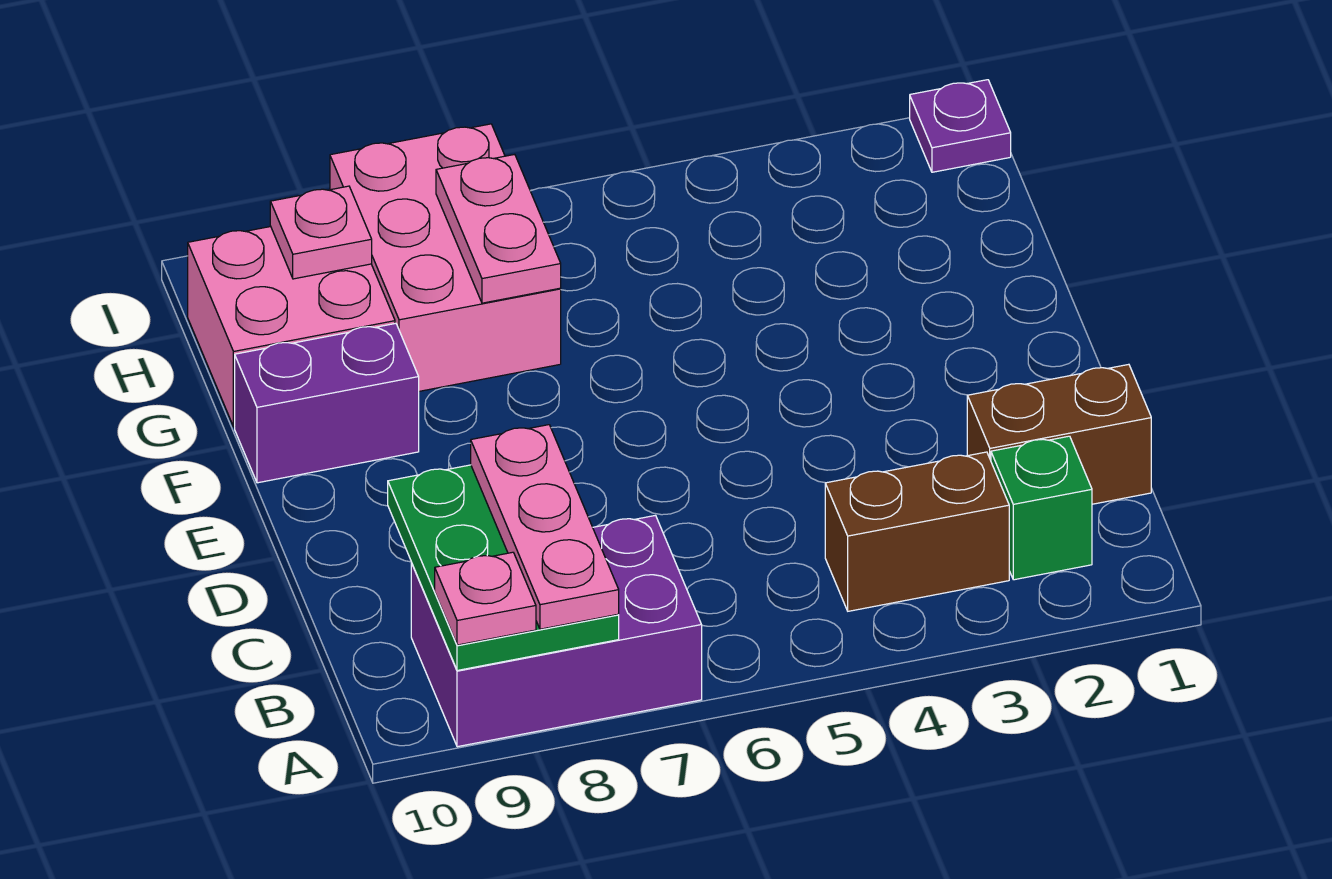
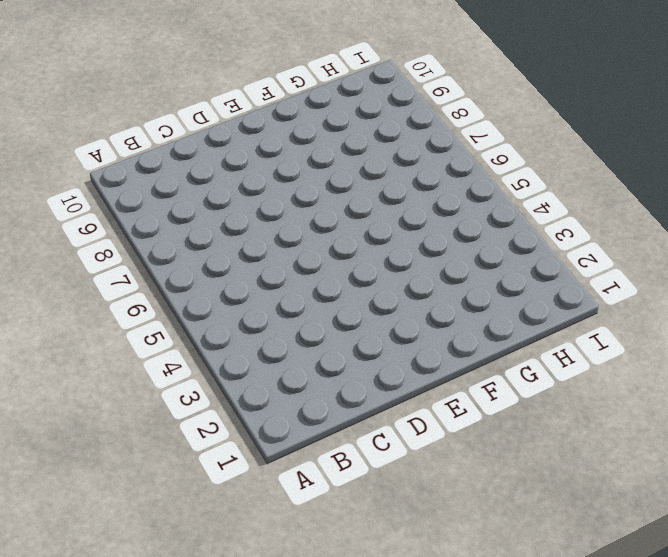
none -> purple 2x3 brick [411,515,702,747]
none -> green 1x1 brick [991,436,1092,580]
none -> brown 1x2 brick [825,452,1009,611]

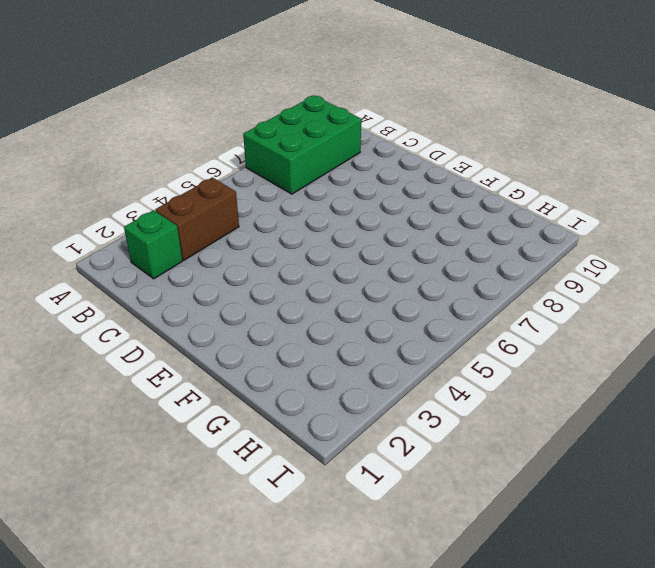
green 2x3 brick [243,96,361,194] -> purple 2x3 brick [411,515,702,747]
none -> brown 1x2 brick [967,364,1151,504]
none -> purple 1x2 brick [235,323,419,483]
none -> pink 2x3 brick [330,124,561,391]

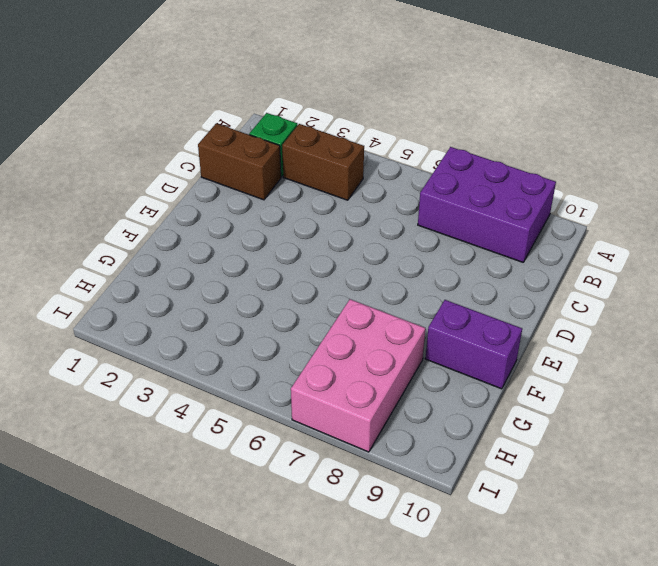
none -> pink 2x2 brick [188,227,395,427]
none -> purple 1x1 plate [910,80,1011,172]
none -> green 2x3 plate [388,465,619,670]

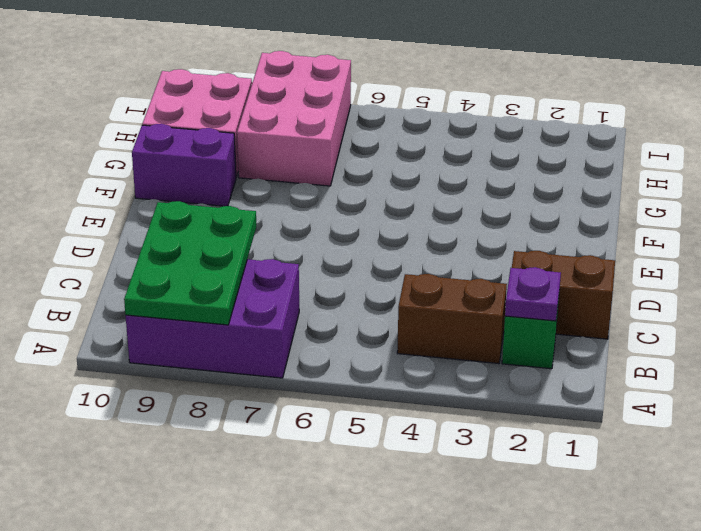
purple 1x1 plate [505,267,561,321] -> purple 1x1 plate moved to [910,80,1011,172]
none -> pink 1x2 plate [436,154,561,303]
none -> pink 1x1 plate [270,186,372,279]
none -> pink 1x3 plate [471,425,619,629]

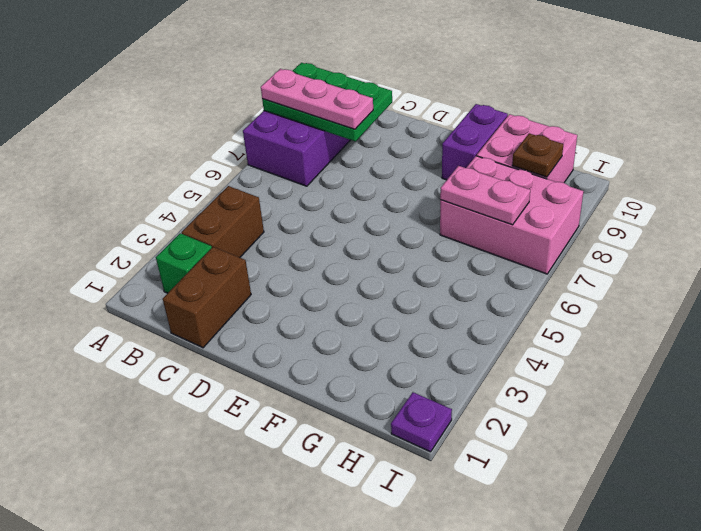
brown 1x1 plate [512,133,563,177] -> pink 1x1 plate [270,186,372,279]
none -> pink 1x1 plate [435,552,536,645]

